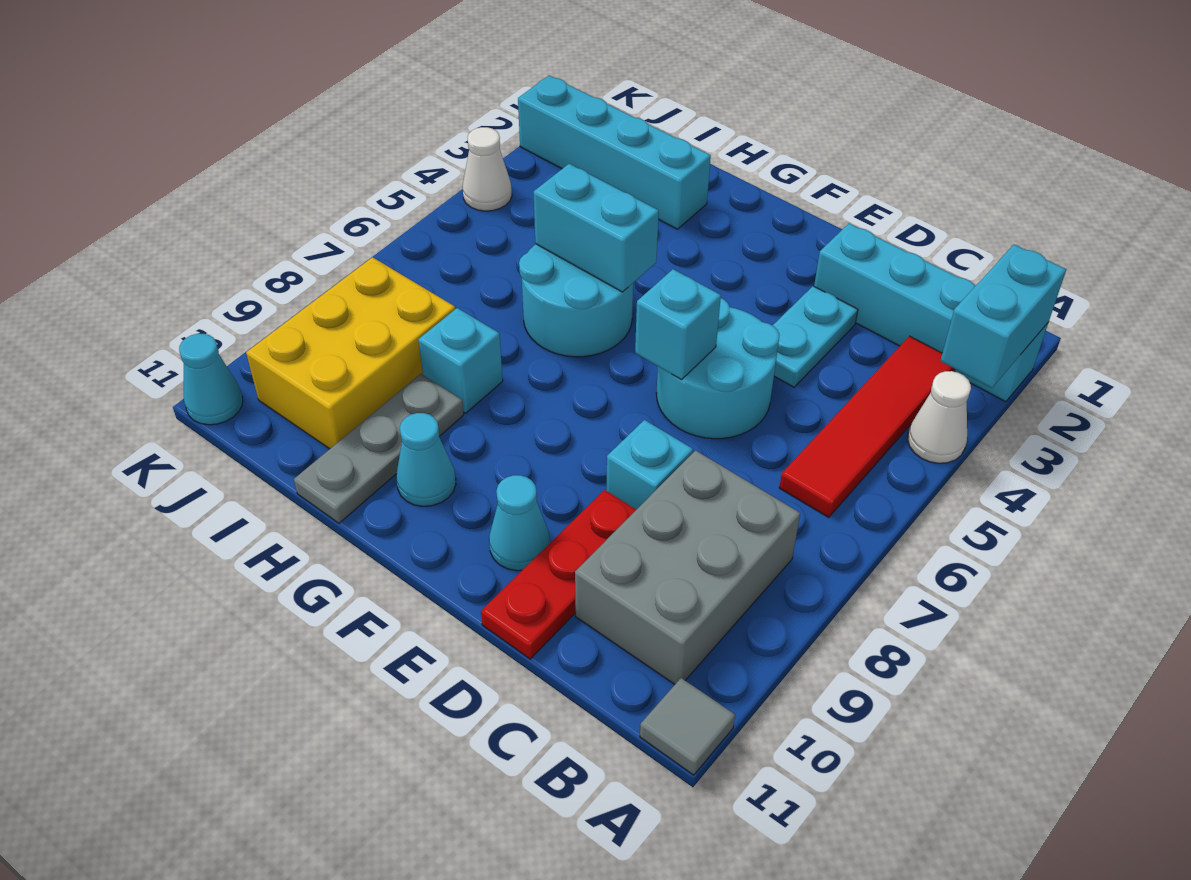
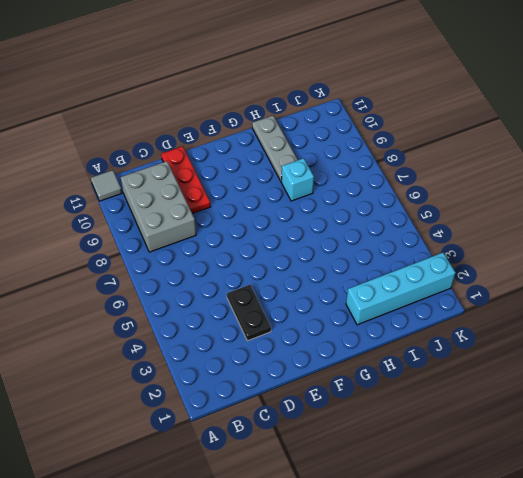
black 1x2 plate [227,285,271,341] -> cyan 1x2 plate [773,286,858,387]
none -> cyan 1x4 brick [814,223,1048,402]
none -> white 1x1 cone [908,371,971,463]
none -> red 1x4 tile [779,336,955,517]

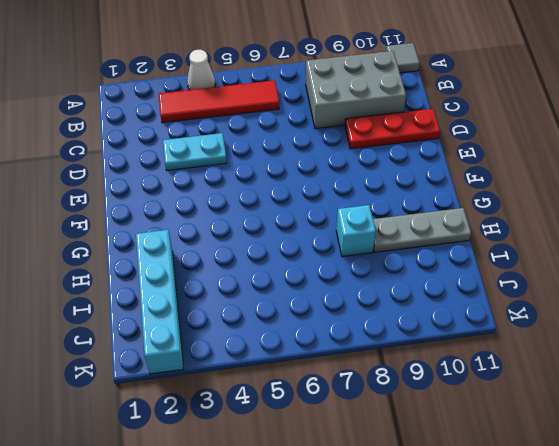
none -> cyan 1x4 brick [814,223,1048,402]
none -> cyan 2x2 round brick [656,298,779,439]
none -> cyan 1x1 brick [606,420,693,510]

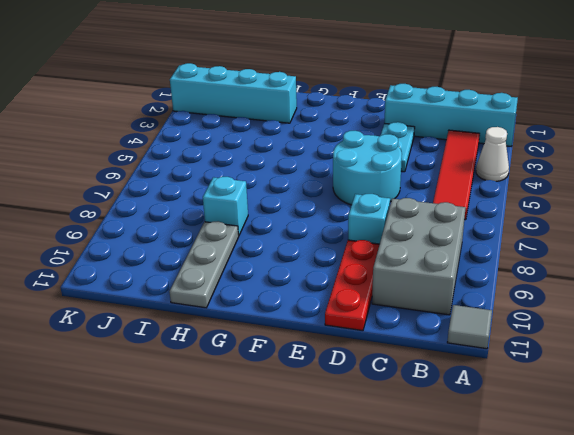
none -> cyan 1x1 cone [489,475,550,571]
none -> cyan 2x2 round brick [519,244,633,357]
none -> cyan 1x1 cone [396,413,456,506]

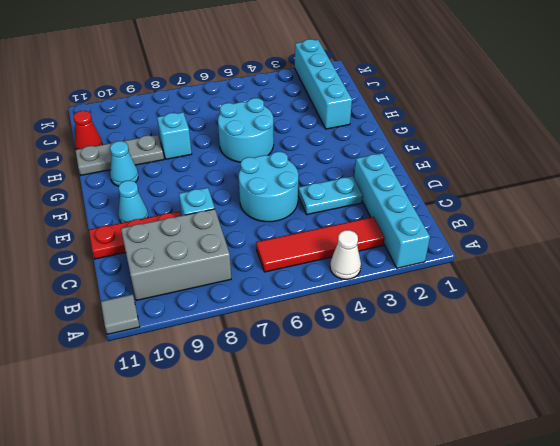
red 1x1 cone [73,111,102,150] -> none
none -> yellow 2x3 brick [246,257,455,449]
none -> white 1x1 cone [463,127,512,211]
none -> cyan 1x1 cone [179,334,243,425]

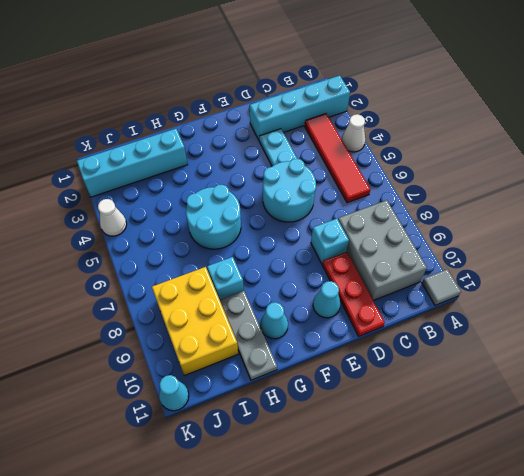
none -> cyan 1x2 brick [941,245,1066,388]
none -> cyan 1x1 brick [635,269,721,380]
none -> cyan 1x2 brick [534,164,659,292]

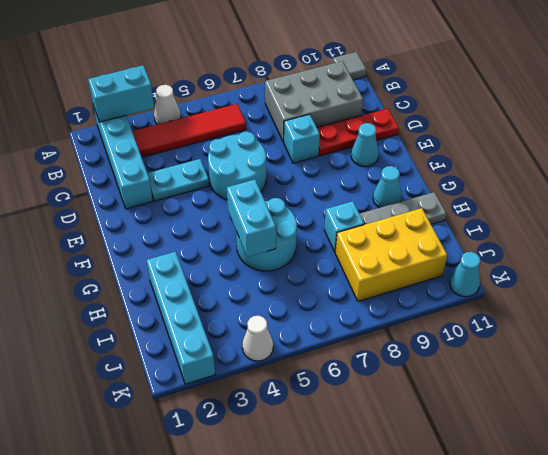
none -> cyan 1x1 brick [635,269,721,380]

